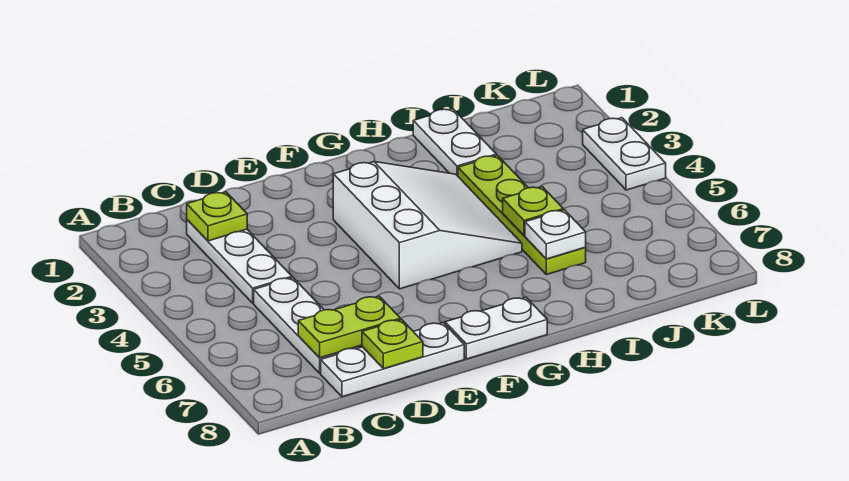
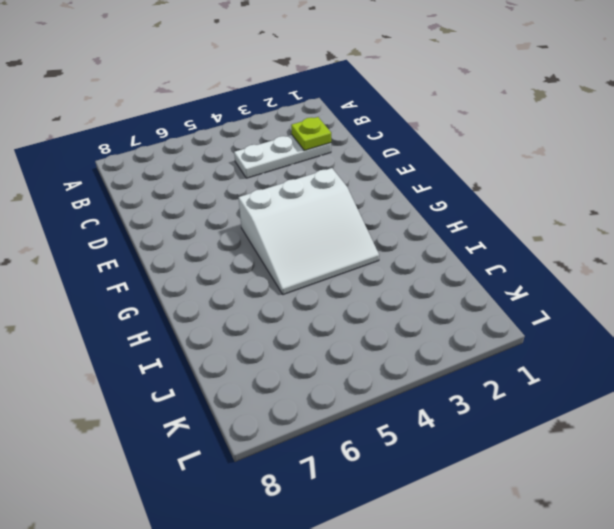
none -> white 1x3 plate [254,278,359,373]
none -> white 1x3 plate [321,323,464,397]
none -> white 1x2 plate [445,297,547,359]

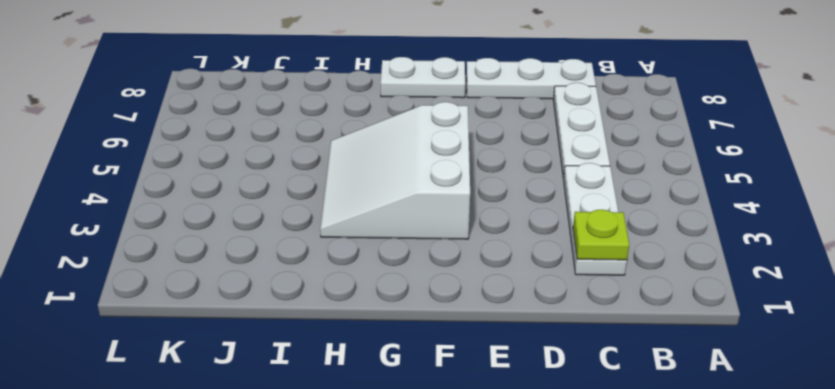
none -> white 1x2 plate [413,109,496,176]
none -> lime 1x4 plate [458,155,586,275]
none -> white 1x2 plate [583,118,666,190]

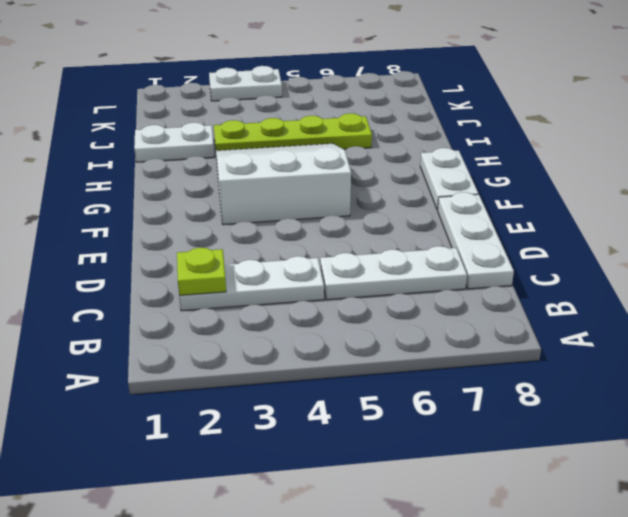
none -> lime 1x2 plate [298,296,401,358]
none -> lime 1x1 plate [362,320,423,369]
none -> lime 1x1 plate [503,187,563,236]

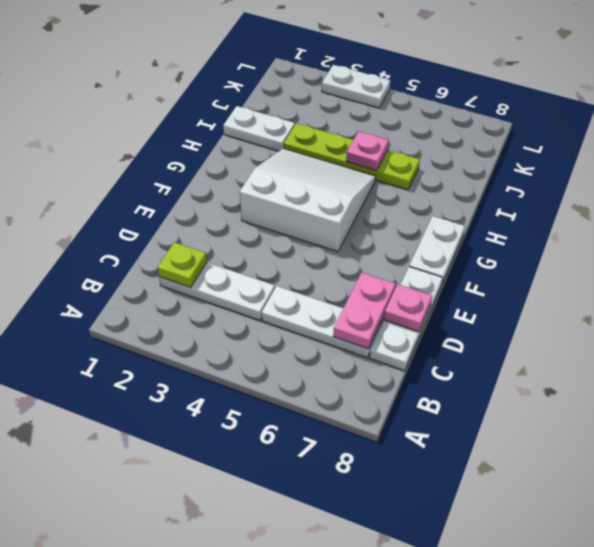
pink 1x2 plate [333,273,396,349] -> lime 1x2 plate [298,296,401,358]
pink 1x1 plate [384,284,432,332] -> lime 1x1 plate [362,320,423,369]
pink 1x1 plate [346,131,389,171] -> lime 1x1 plate [503,187,563,236]
none -> white 1x1 plate [525,210,586,259]

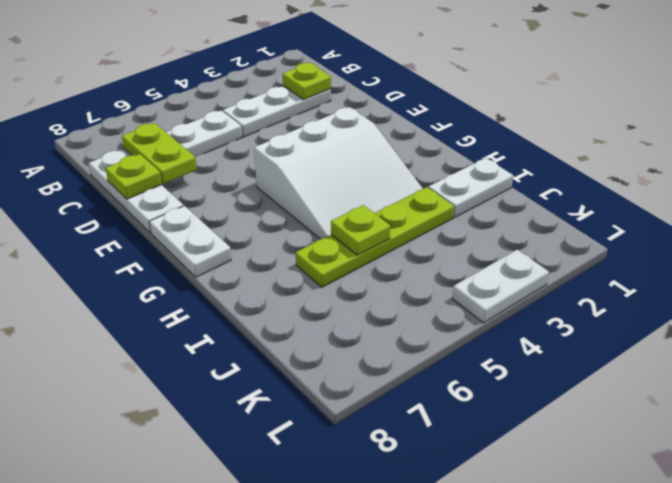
none -> white 1x1 plate [525,210,586,259]

